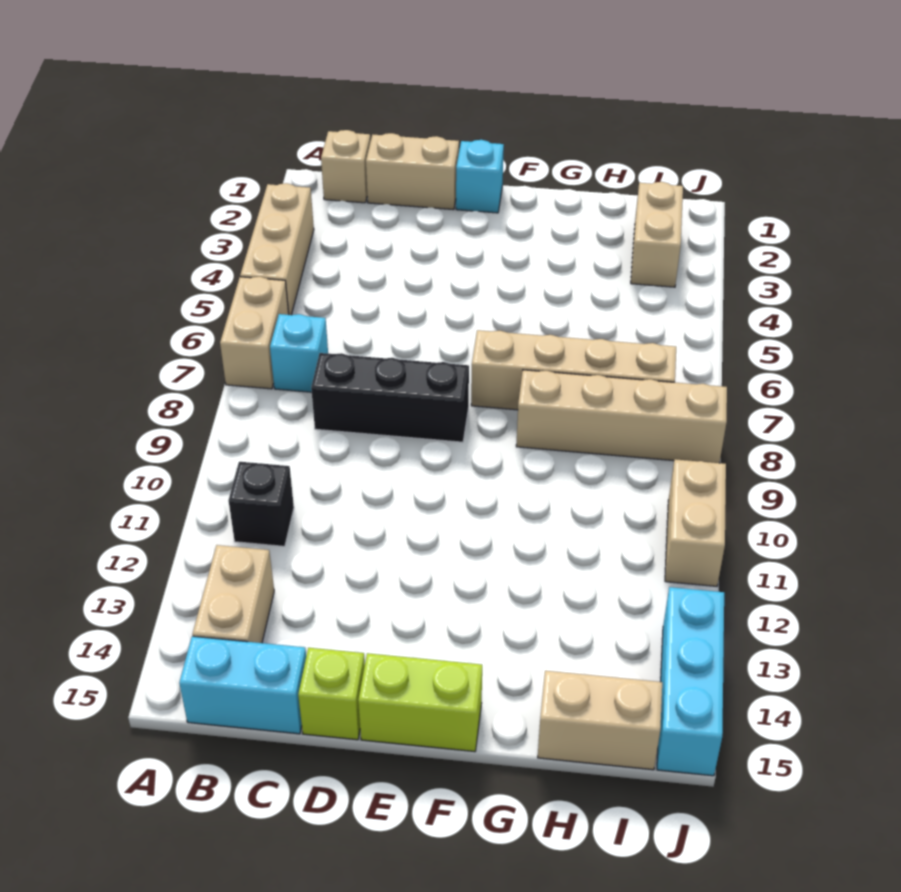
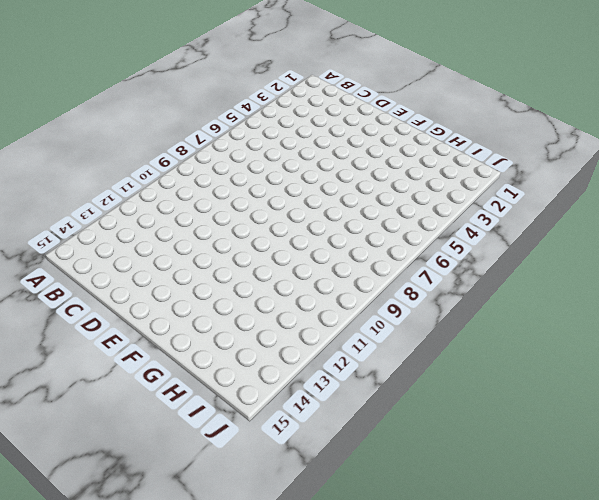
none -> tan 1x3 brick [240,183,314,315]
none -> tan 1x2 brick [220,277,289,389]
none -> tan 1x1 brick [321,130,370,203]

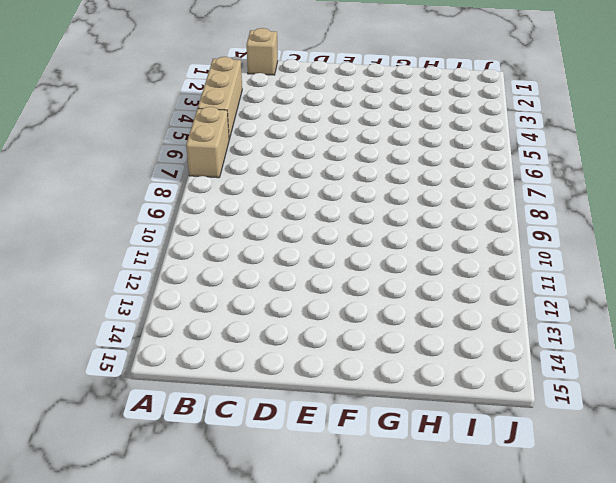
none -> cyan 1x1 brick [270,314,328,392]
none -> black 1x1 brick [228,462,294,546]
none -> tan 1x2 brick [192,545,274,643]

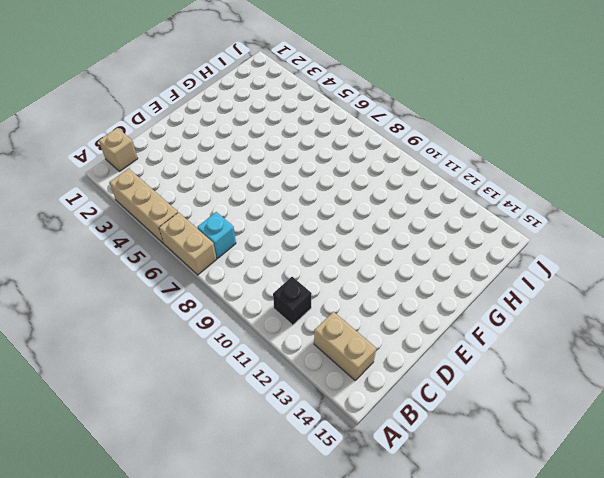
none -> cyan 1x2 brick [179,636,306,734]
none -> tan 1x2 brick [366,133,459,210]
none -> black 1x3 brick [311,353,469,442]

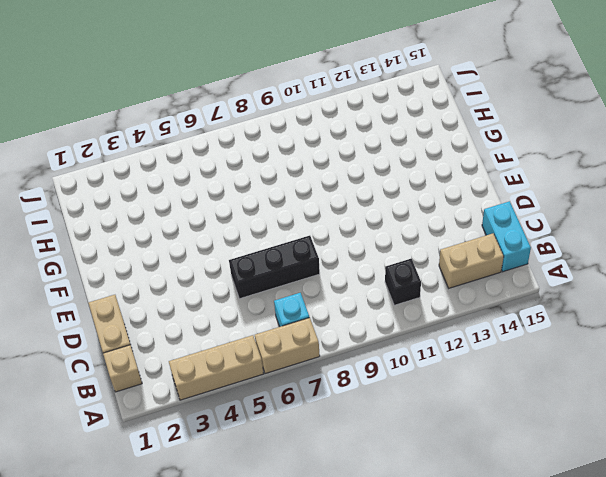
black 1x3 brick [229,236,320,299] -> black 1x3 brick turned to [311,353,469,442]
none -> lime 1x1 brick [298,648,365,740]
none -> cyan 1x1 brick [456,140,504,213]
none -> lime 1x2 brick [358,653,482,752]

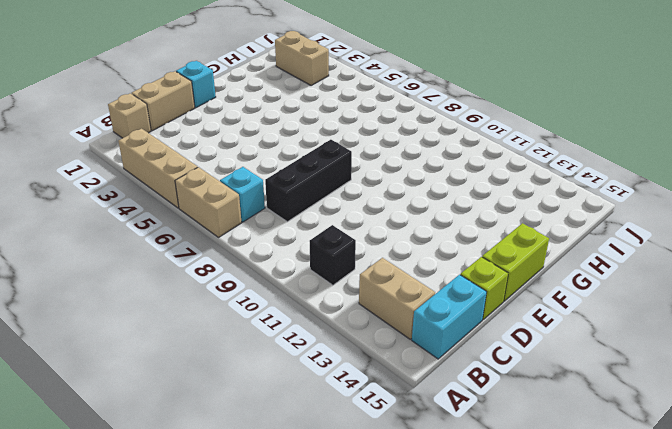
none -> tan 1x4 brick [471,330,676,410]
none -> tan 1x4 brick [516,370,727,463]
none -> tan 1x2 brick [538,671,662,770]

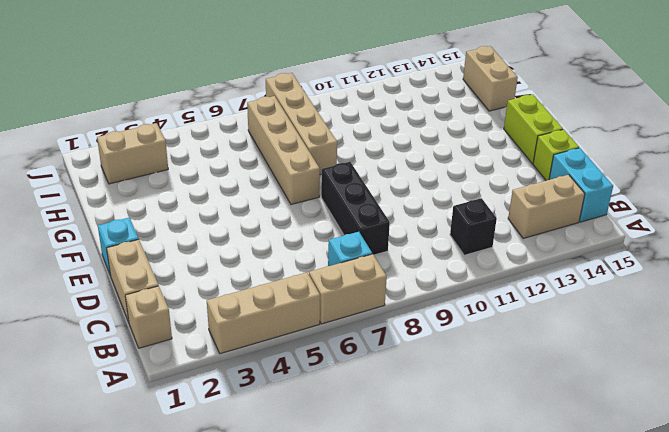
none -> tan 1x2 brick [665,459,726,586]
none -> cyan 1x3 brick [657,587,724,776]

